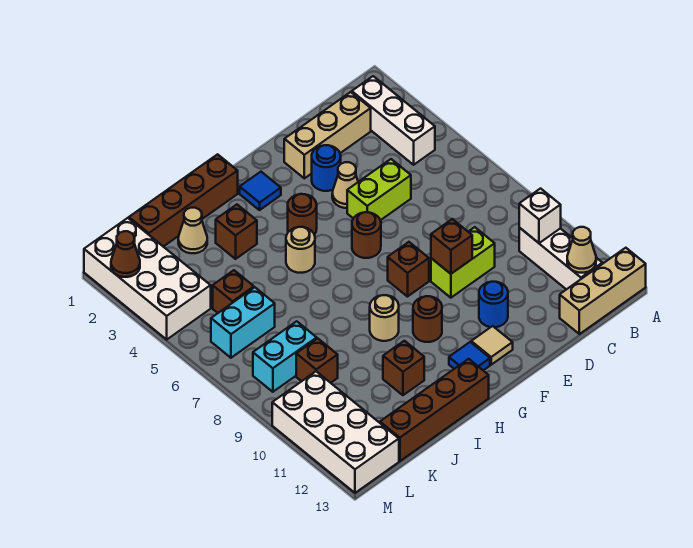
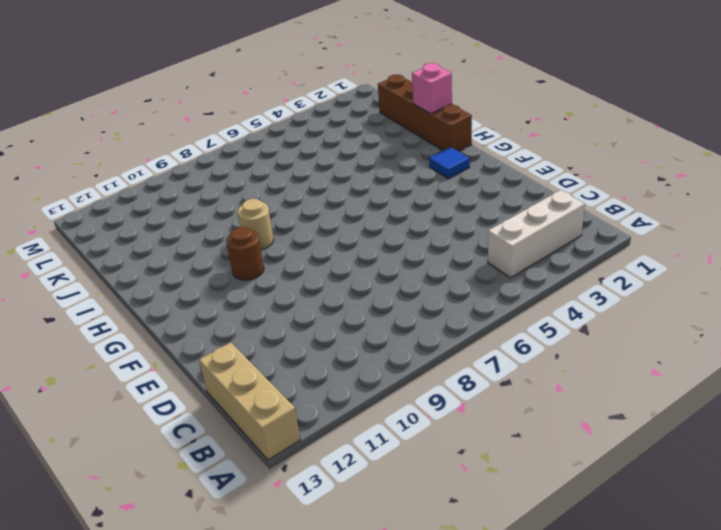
pink 1x1 brick [412,63,452,114] -> none
none -> white 1x3 brick [519,228,602,289]
none -> tan 1x3 brick [284,92,371,178]
none -> lime 1x2 brick [347,159,411,220]
none -> lime 1x2 brick [431,227,495,298]

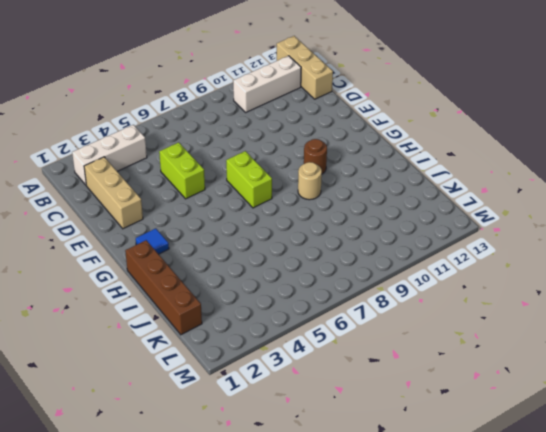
lime 1x2 brick [226,151,272,208] -> lime 1x2 brick moved to [431,227,495,298]
none -> blue 1x1 round brick [312,145,341,191]
none -> tan 1x1 cone [332,162,358,208]
none -> blue 1x1 round brick [479,282,508,327]
none -> brown 1x1 round brick [352,212,381,258]

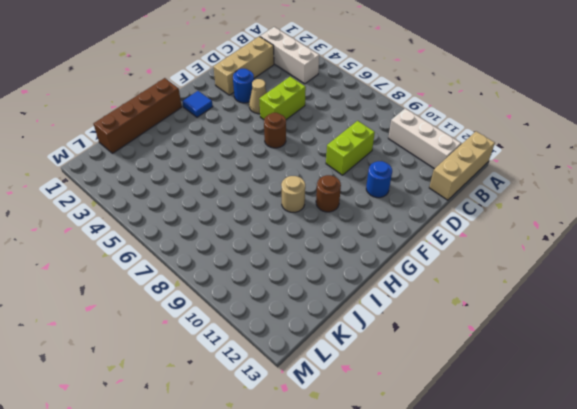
none -> brown 1x1 brick [388,242,429,297]
none -> tan 1x1 tile [471,326,513,365]
none -> brown 1x1 round brick [288,194,317,235]
none -> blue 1x1 tile [449,342,490,370]

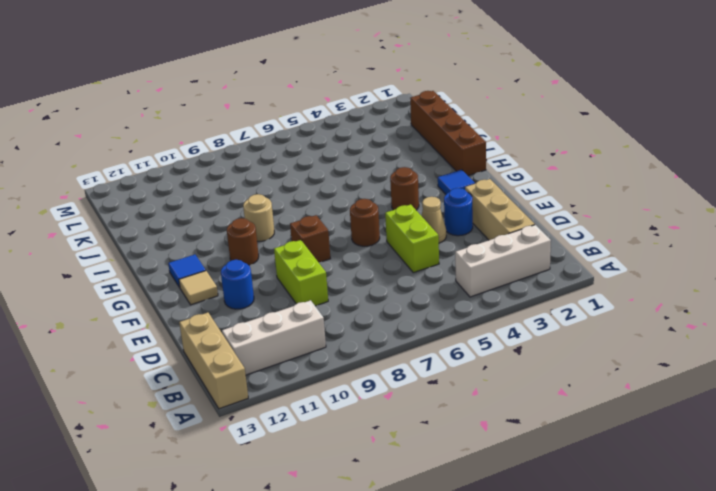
none -> tan 1x1 round brick [286,227,315,273]
none -> brown 1x4 brick [380,359,489,461]
none -> brown 1x1 brick [216,205,257,259]
none -> brown 1x1 brick [383,341,424,395]

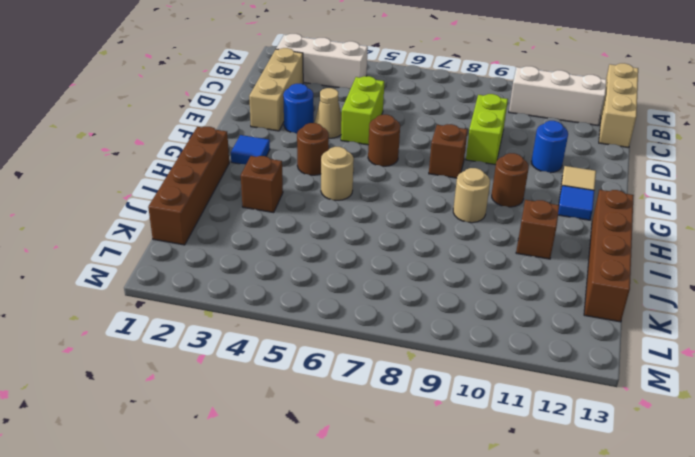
none -> tan 1x1 cone [178,208,207,253]
none -> brown 1x1 brick [213,270,254,313]
none -> cyan 1x2 brick [211,287,275,358]
none -> cyan 1x2 brick [253,321,317,392]

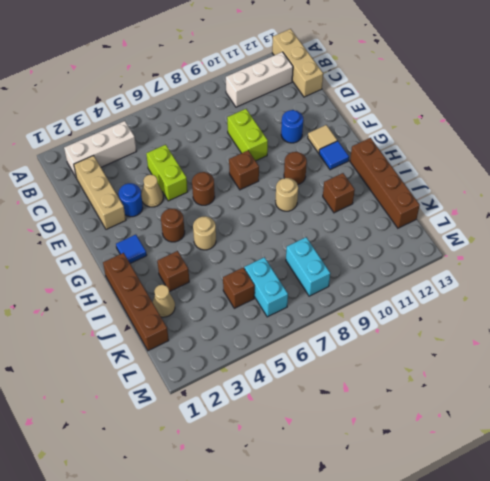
none -> brown 1x1 brick [296,338,338,383]
none -> white 2x4 brick [84,218,211,339]
none -> white 2x4 brick [272,371,399,493]
none -> white 1x1 brick [519,189,561,243]

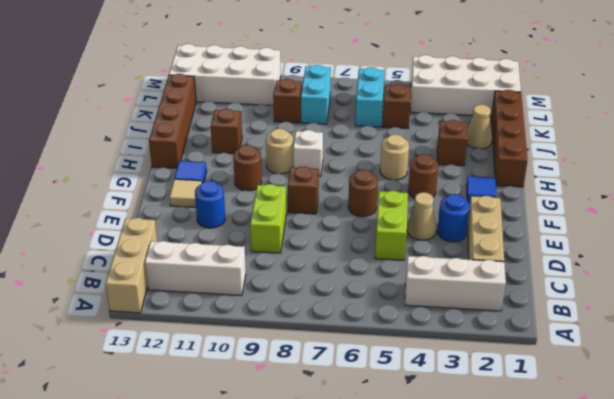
white 1x1 brick [293,130,323,176] -> white 1x1 brick moved to [519,189,561,243]
none -> tan 1x1 cone [567,227,596,273]
none -> brown 1x1 brick [431,219,472,274]
none -> brown 1x1 cone [111,231,140,277]

